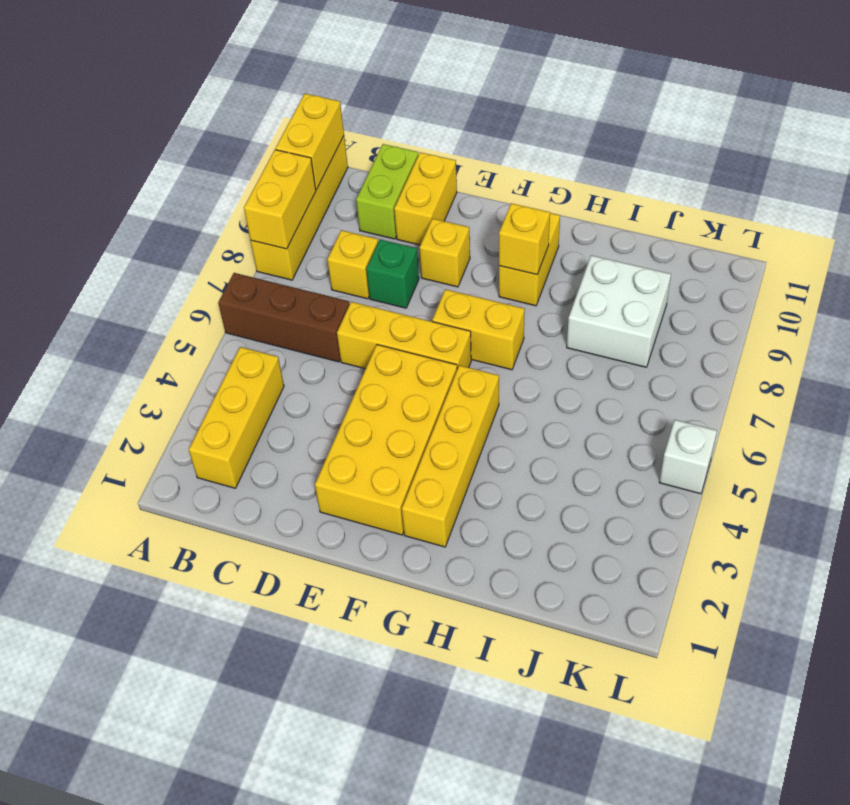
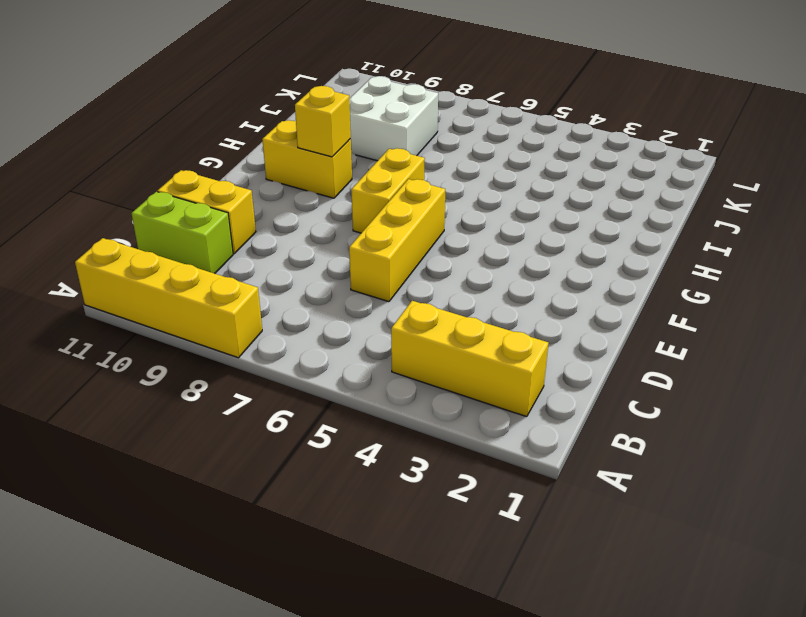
none -> brown 1x3 brick [218,273,350,362]
none -> yellow 1x1 brick [327,230,378,299]
none -> green 1x1 brick [366,239,419,308]

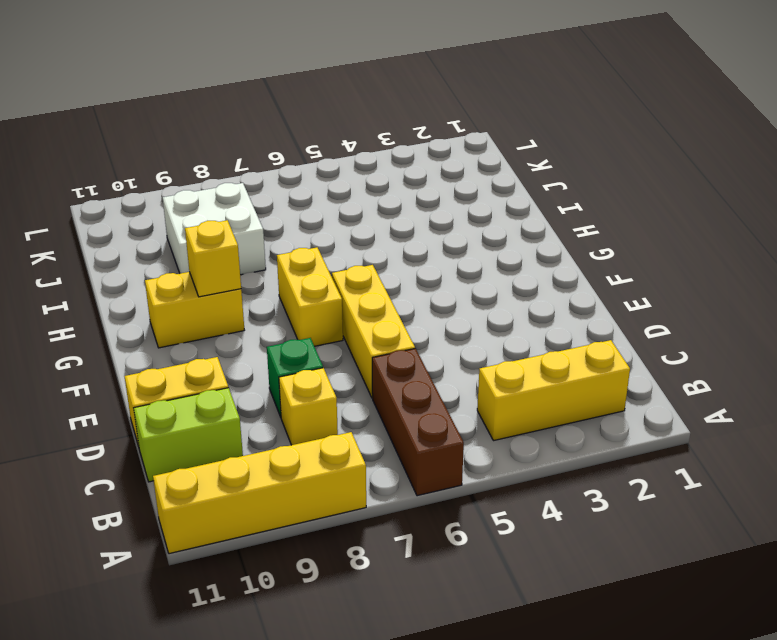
none -> yellow 2x4 brick [315,345,457,535]
none -> yellow 1x1 brick [420,219,470,287]
none -> yellow 1x4 brick [402,365,499,547]

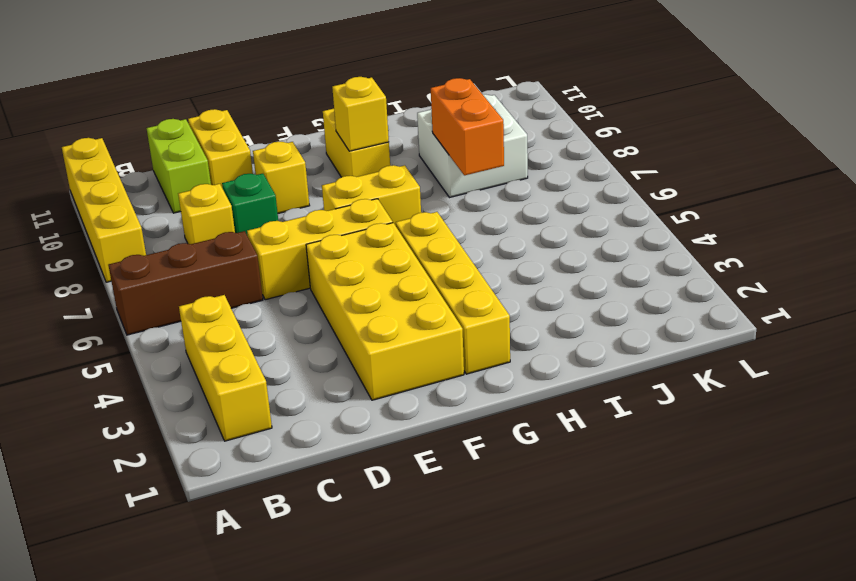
orange 1x2 brick [431,78,504,175] -> none
none -> white 1x1 brick [659,420,717,494]
none -> yellow 1x2 brick [244,150,316,249]
none -> yellow 1x2 brick [275,94,344,190]

